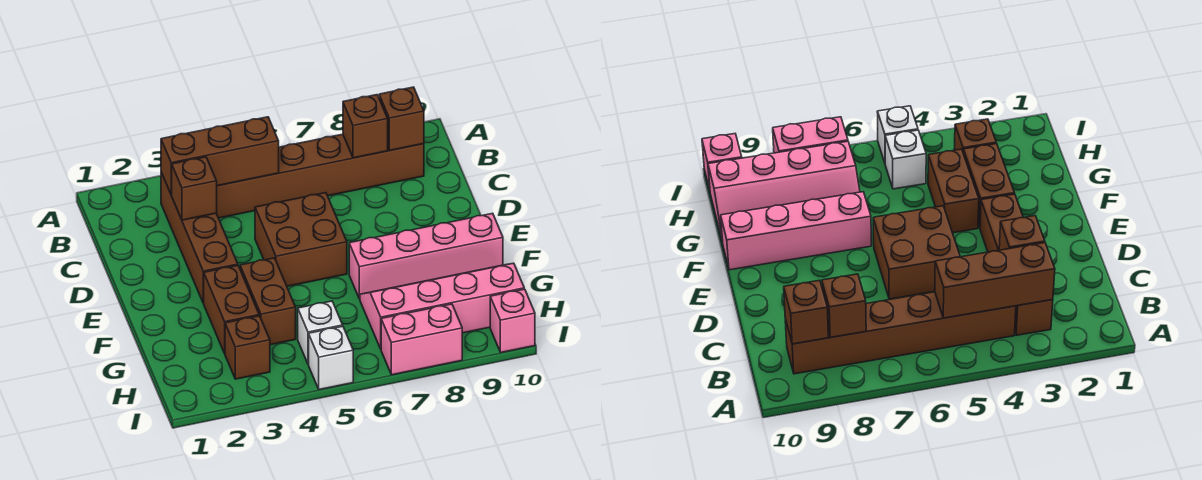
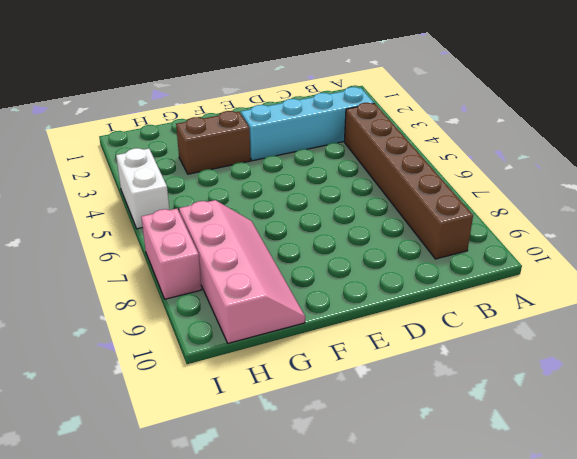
cyan 1x4 brick [241,87,374,161] -> brown 1x4 brick [161,172,238,303]
white 1x2 brick [116,148,169,229] -> white 1x1 brick [309,326,353,390]
none -> brown 2x2 brick [255,193,347,286]
none -> brown 1x2 brick [240,258,296,345]
none -> pink 1x4 brick [349,213,503,299]

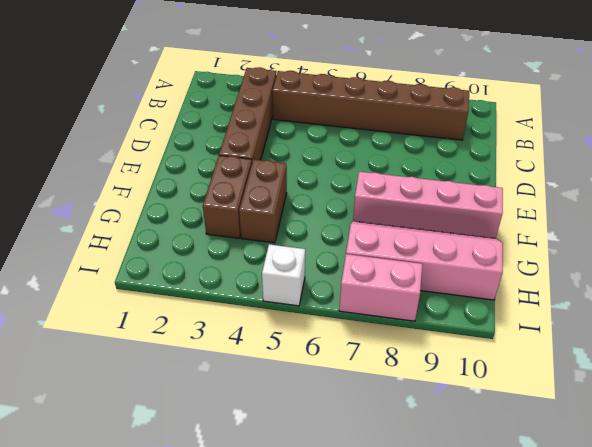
none -> brown 2x2 brick [255,193,347,286]
none -> brown 1x1 brick [225,316,270,379]
none -> white 1x1 brick [298,301,343,364]

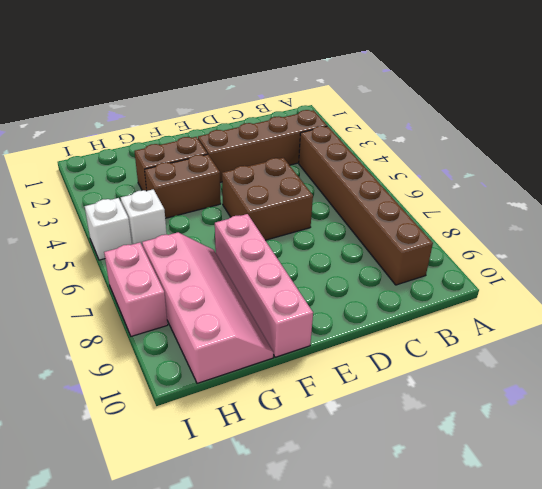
none -> brown 1x1 brick [225,316,270,379]
none -> pink 1x1 brick [490,289,535,352]
none -> brown 1x3 brick [161,117,279,195]

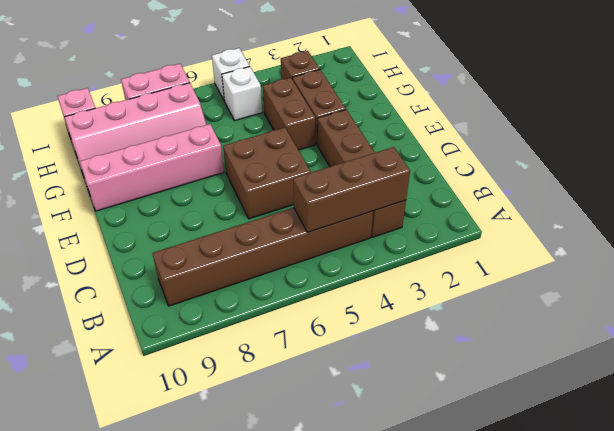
none -> brown 1x1 brick [343,95,388,158]
none -> brown 1x1 brick [379,87,424,150]
none -> brown 1x1 brick [172,157,217,220]

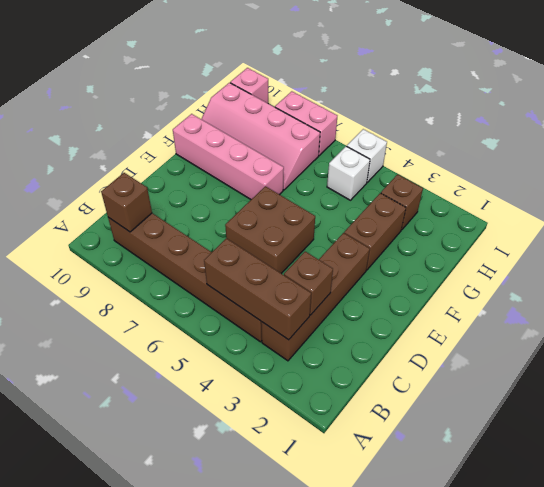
none -> brown 1x2 brick [240,258,296,345]
none -> brown 1x1 brick [343,95,388,158]

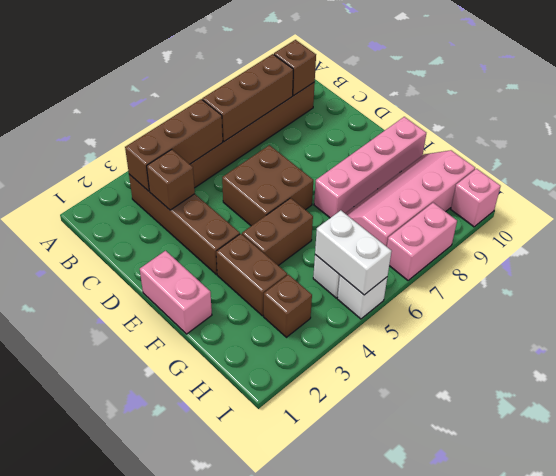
brown 1x3 brick [202,54,293,141] -> brown 1x1 brick [343,95,388,158]
pink 1x2 brick [140,251,212,334] -> none
brown 1x2 brick [242,198,313,266] -> brown 1x2 brick turned to [240,258,296,345]
white 1x2 brick [315,210,392,295] -> none

